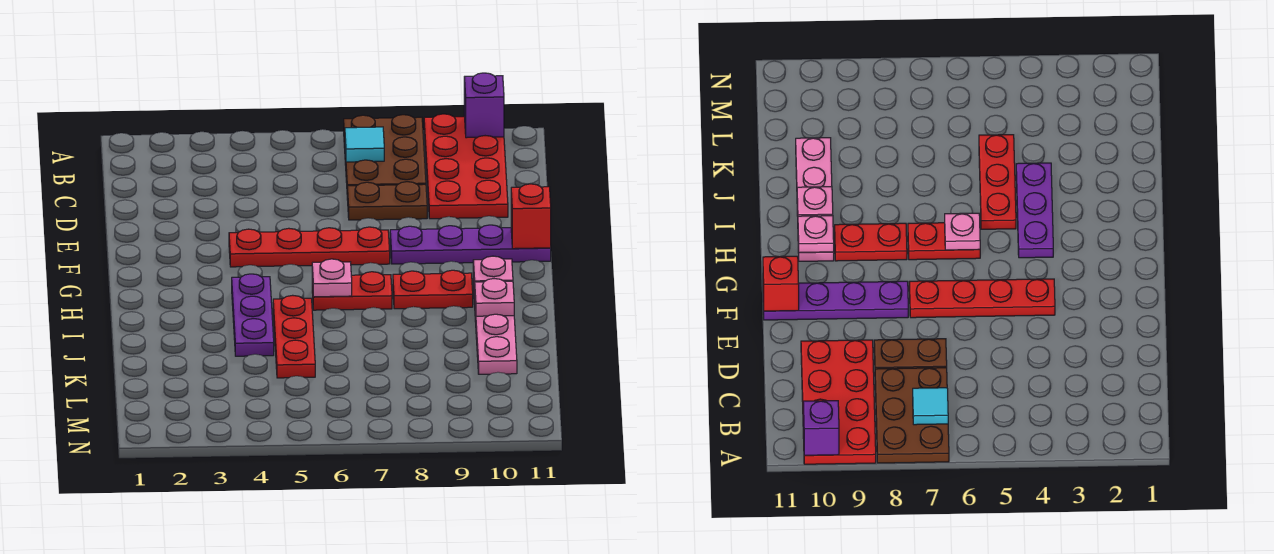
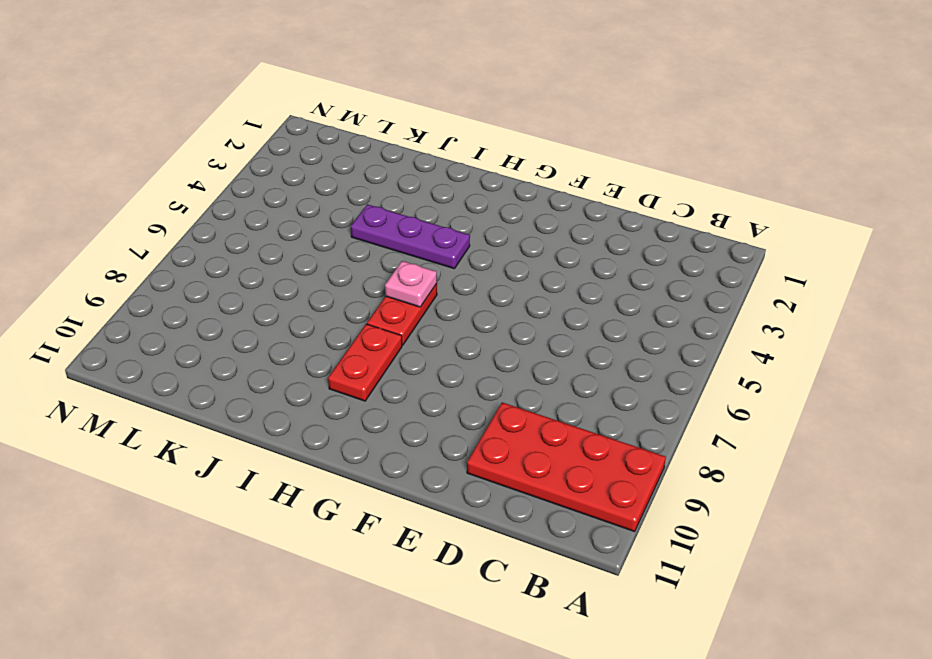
none -> brown 2x3 plate [344,115,426,186]
none -> brown 1x2 plate [347,182,427,220]
none -> red 1x4 plate [229,227,390,267]

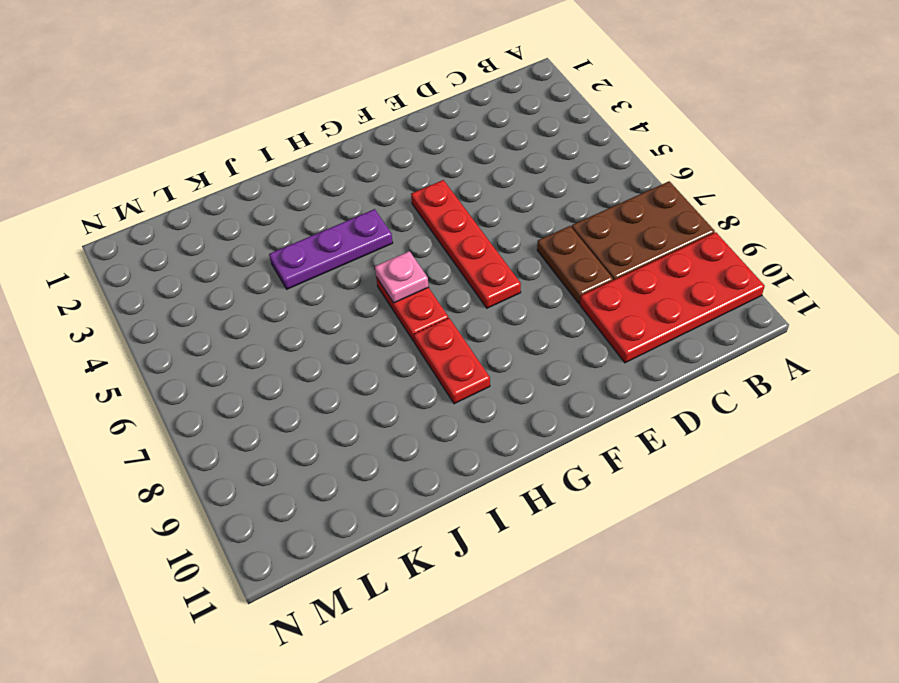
none -> purple 1x4 plate [390,225,551,264]
none -> pink 1x4 plate [473,274,517,374]
none -> red 1x3 plate [273,295,315,378]

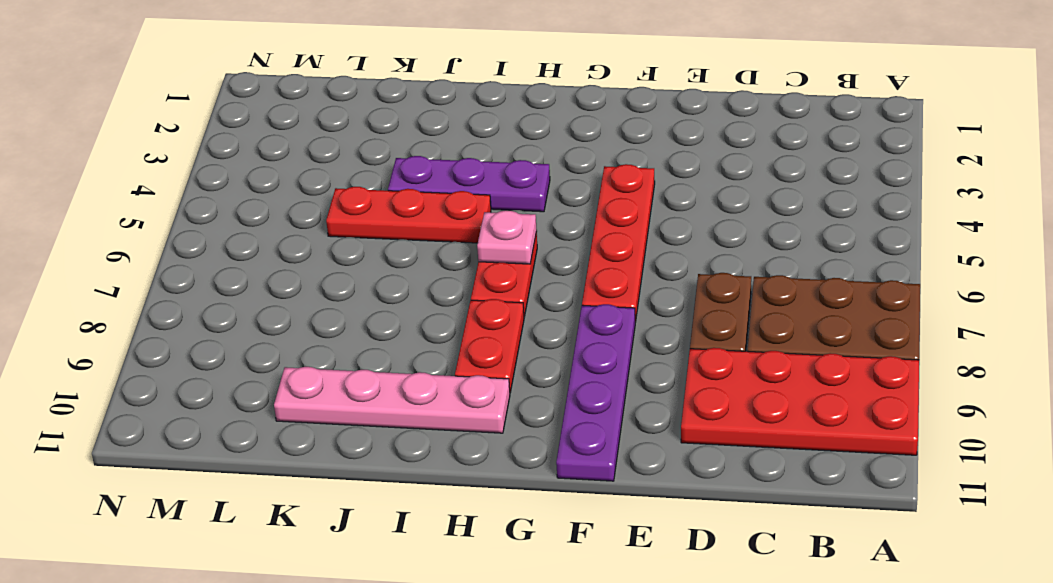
none -> purple 1x1 brick [464,73,504,138]
none -> cyan 1x1 tile [345,127,384,162]
none -> red 1x1 brick [511,184,551,249]

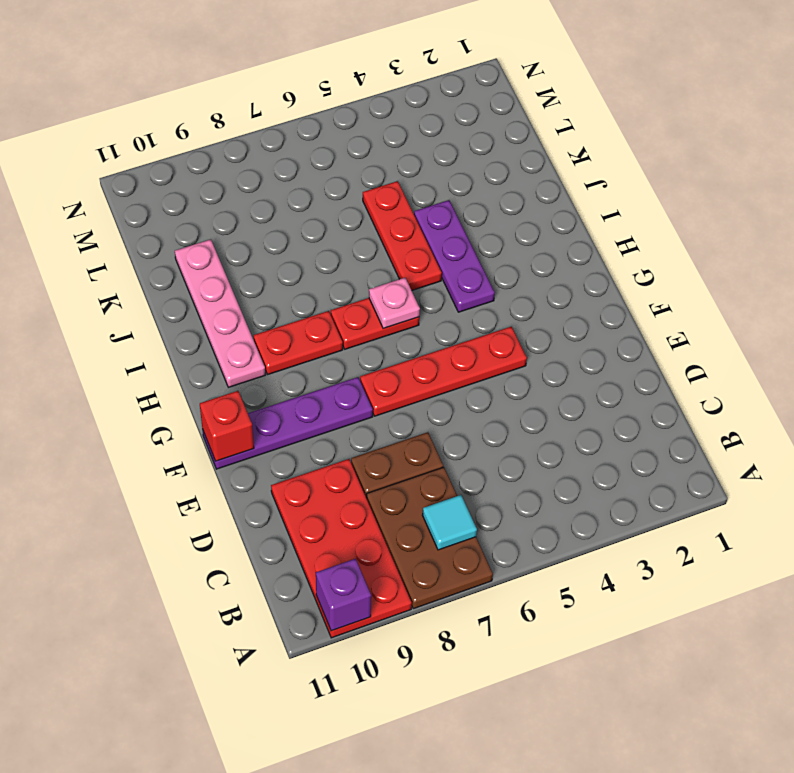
none -> pink 1x1 plate [473,256,513,291]
none -> pink 1x1 plate [475,279,514,316]

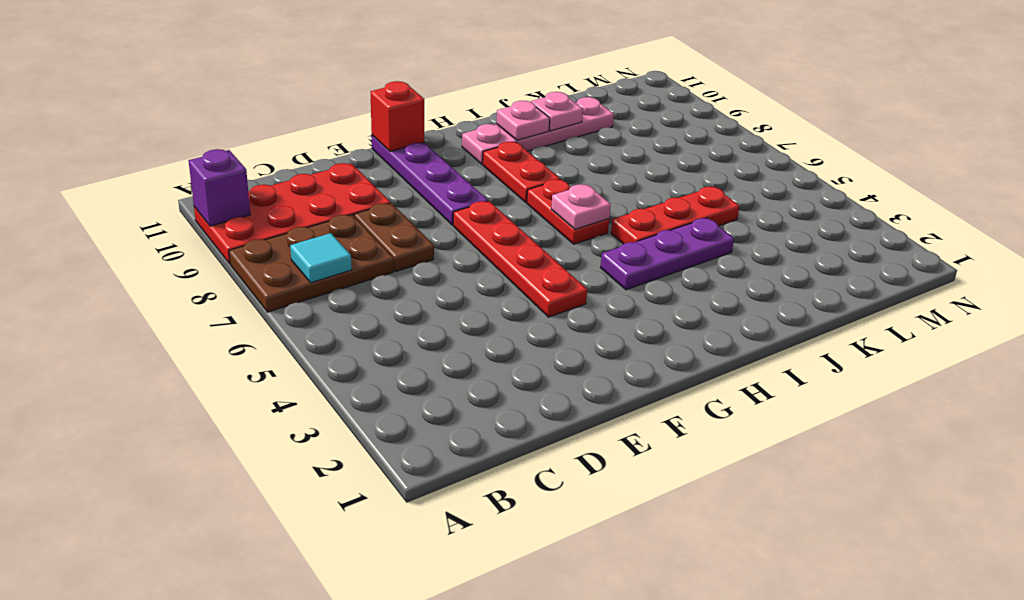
pink 1x1 plate [531,92,583,131] -> pink 1x1 plate moved to [473,256,513,291]

